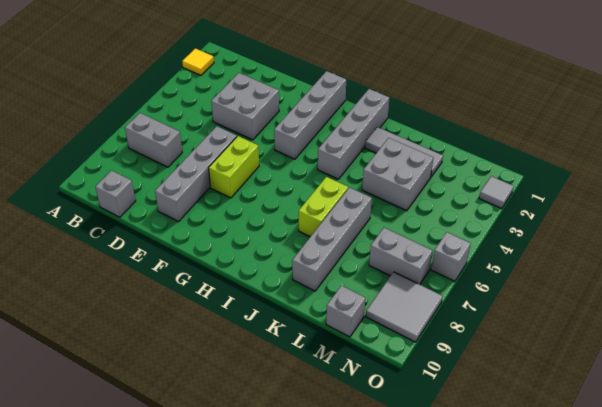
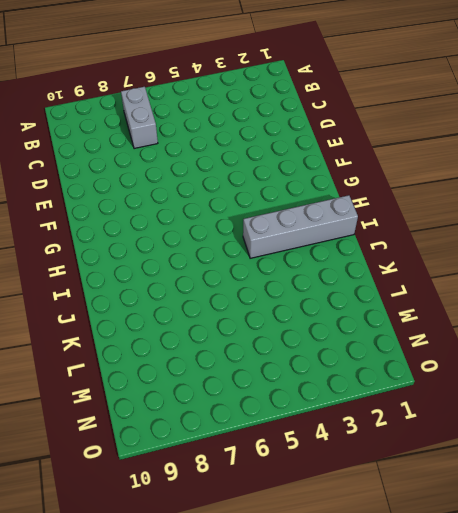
none -> yellow 1x1 tile [182,49,214,75]
none -> grey 1x1 brick [95,171,136,217]
none -> grey 2x2 brick [211,73,279,140]

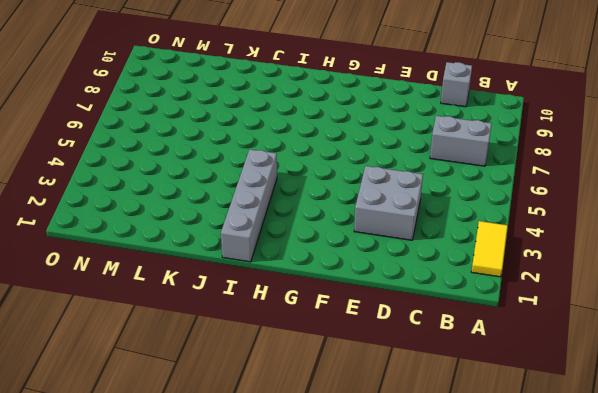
yellow 1x2 tile [471,221,508,277] -> yellow 1x1 tile [182,49,214,75]
none -> grey 1x4 brick [155,126,237,222]
none -> lime 1x2 brick [209,136,259,198]
none -> grey 1x4 brick [274,71,346,159]

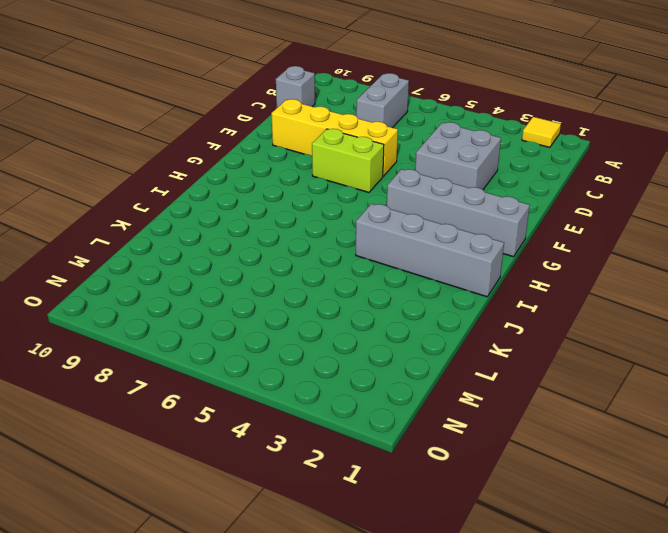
yellow 1x4 brick [271,99,398,176] -> grey 1x4 brick [155,126,237,222]
none -> grey 1x3 tile [365,127,443,177]
none -> lime 1x2 brick [299,177,348,237]
none -> grey 2x2 brick [362,138,434,211]

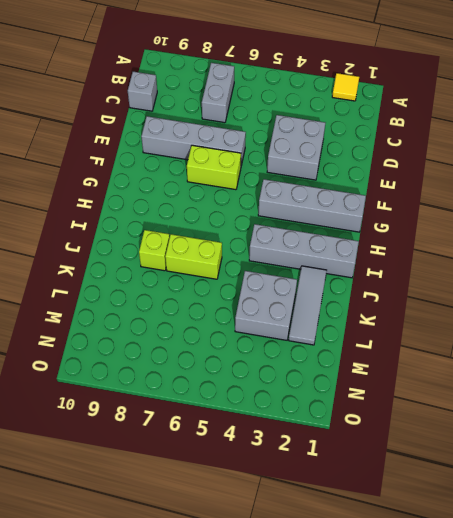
lime 1x1 brick [139,230,170,271] -> none
none -> grey 1x4 brick [292,187,372,291]
none -> grey 1x2 brick [369,228,432,284]
none -> grey 1x1 brick [326,286,365,337]

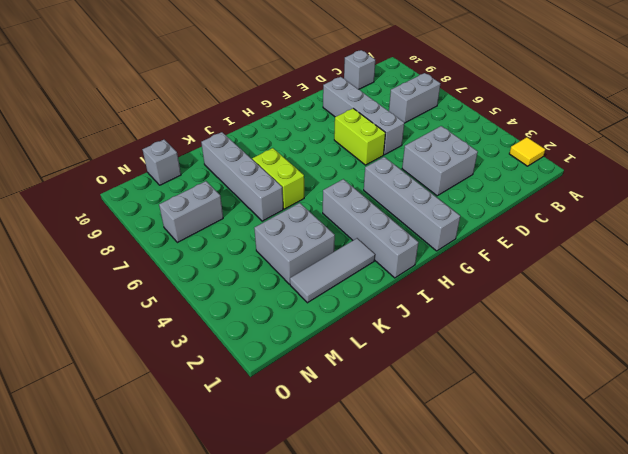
none -> grey 2x2 tile [366,272,443,342]
none -> grey 1x1 tile [479,176,514,209]
none -> grey 1x1 brick [431,232,471,281]

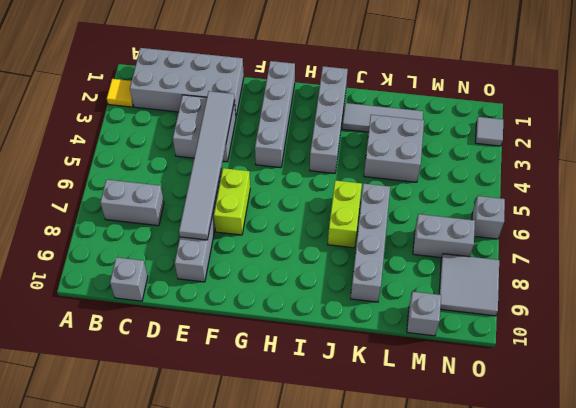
grey 2x4 brick [130,48,244,116] -> none
grey 1x6 tile [179,91,235,240] -> none

